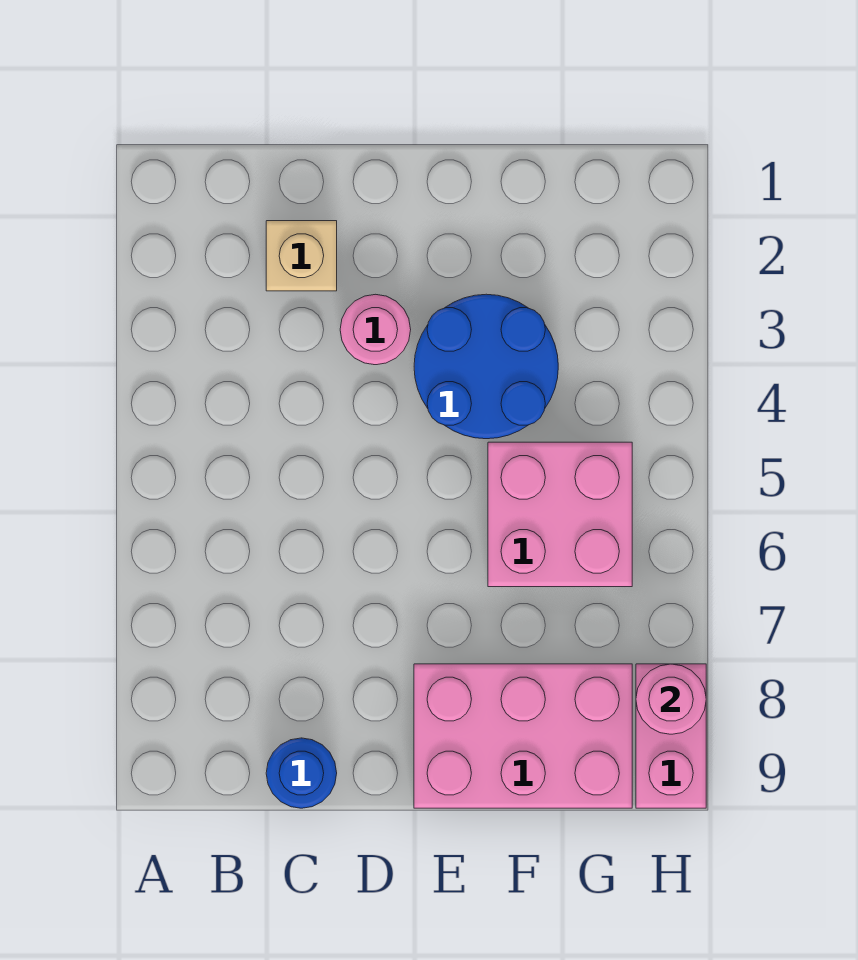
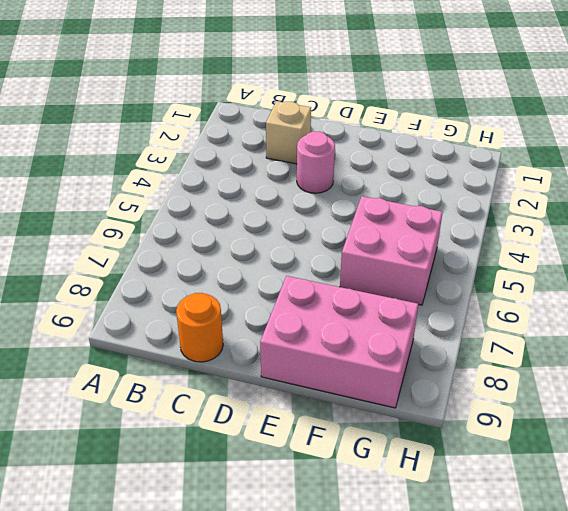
orange 1x1 round brick [176,293,223,362] -> blue 1x1 round brick [266,738,337,808]
none -> blue 2x2 round brick [414,294,558,439]
none -> pink 1x2 brick [636,664,706,808]

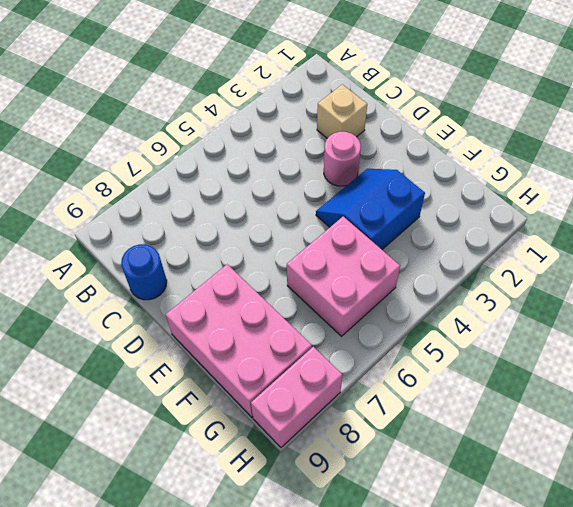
blue 2x2 slope [316,169,425,249] -> blue 2x2 round brick [414,294,558,439]
none -> pink 1x1 round brick [636,664,706,734]

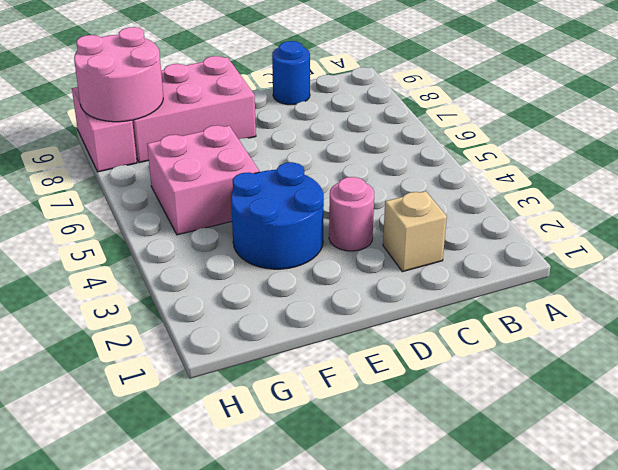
pink 2x2 round brick [74,27,163,122] -> pink 1x1 round brick [636,664,706,734]

